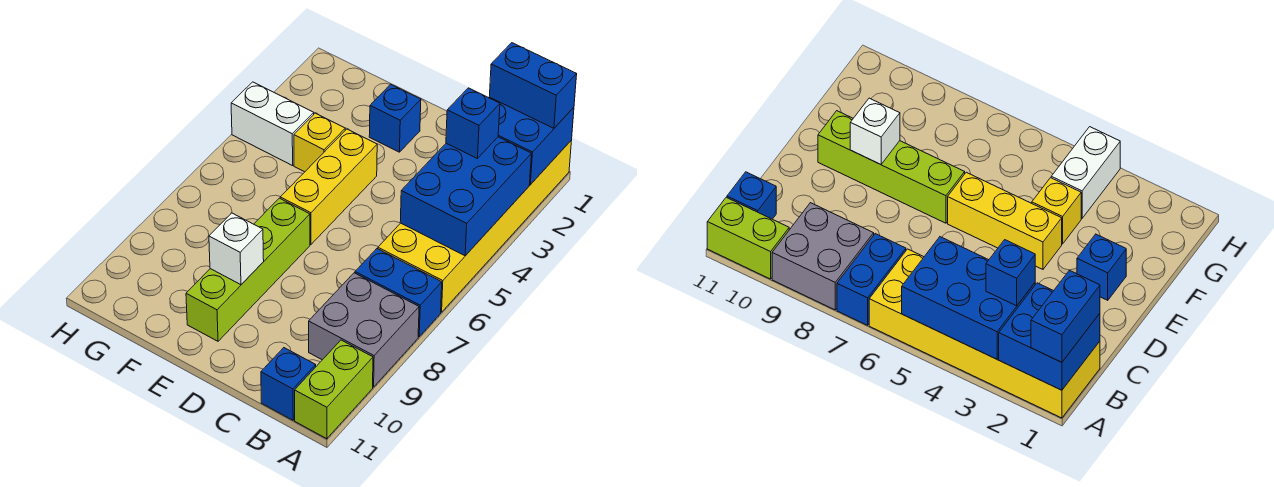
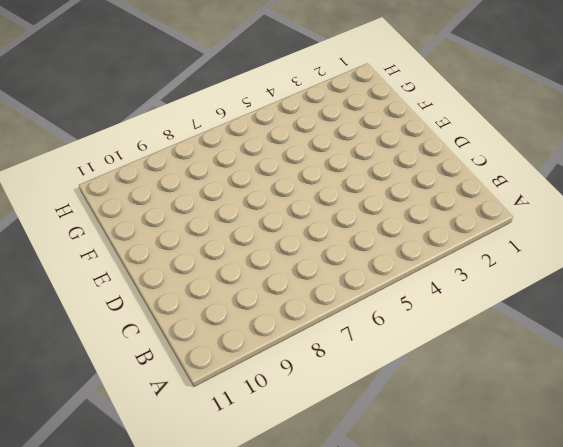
none -> yellow 2x6 brick [378,140,572,312]
none -> blue 1x2 brick [355,249,442,337]
none -> grey 2x2 brick [309,273,419,387]

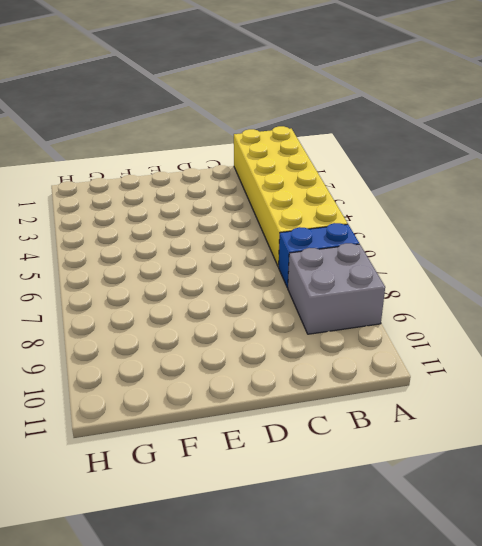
none -> lime 1x2 brick [295,340,373,439]
none -> blue 1x1 brick [261,348,316,420]
none -> blue 1x1 brick [369,84,421,152]

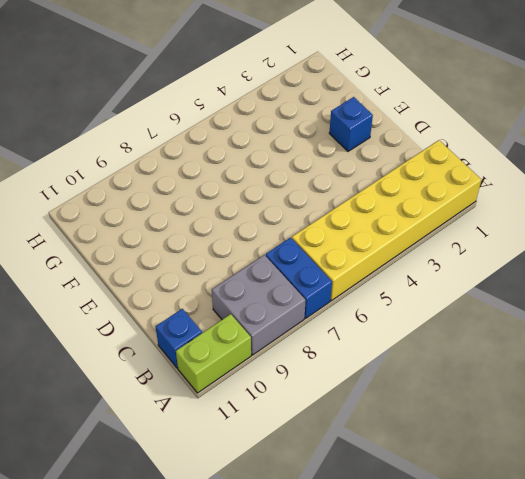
none -> yellow 1x3 brick [280,129,377,244]
none -> lime 1x4 brick [186,198,310,341]
none -> yellow 1x1 brick [294,113,345,172]

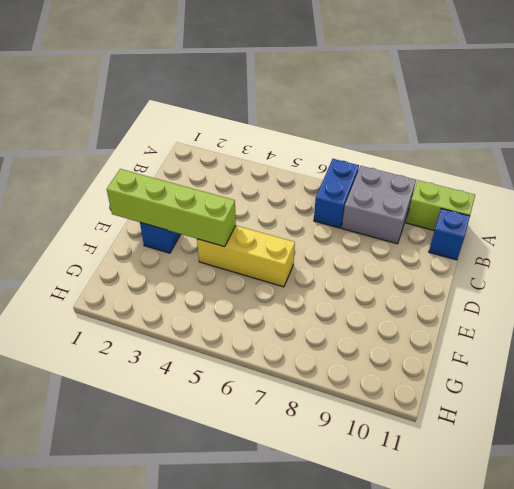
lime 1x4 brick [107,169,236,247] -> lime 1x4 brick moved to [186,198,310,341]
none -> yellow 2x6 brick [378,140,572,312]
none -> yellow 1x1 brick [294,113,345,172]
none -> white 1x2 brick [231,82,314,166]

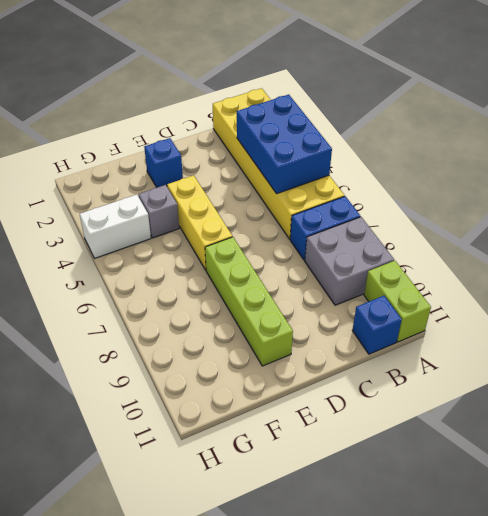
grey 1x1 brick [139,185,179,238] -> yellow 1x1 brick [294,113,345,172]
none -> blue 2x2 brick [489,97,574,185]
none -> white 1x1 brick [209,213,264,285]
none -> blue 1x2 brick [489,43,577,128]

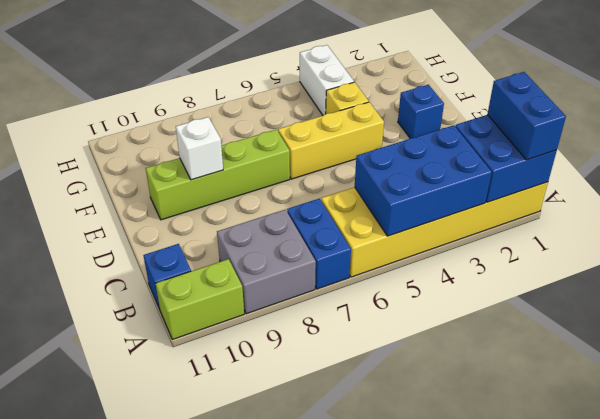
none -> blue 1x1 brick [446,88,500,158]

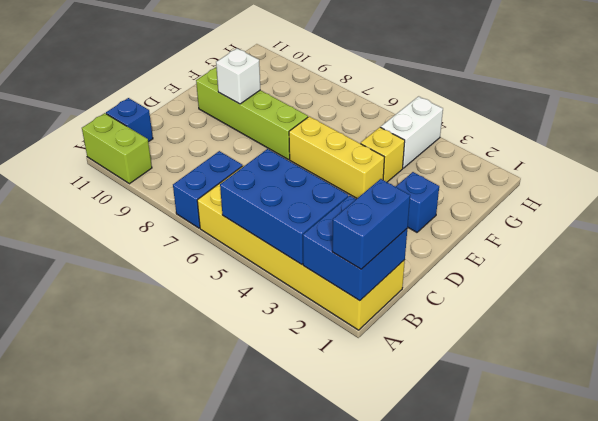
none -> grey 2x2 brick [309,273,419,387]
none -> blue 1x1 brick [446,88,500,158]

